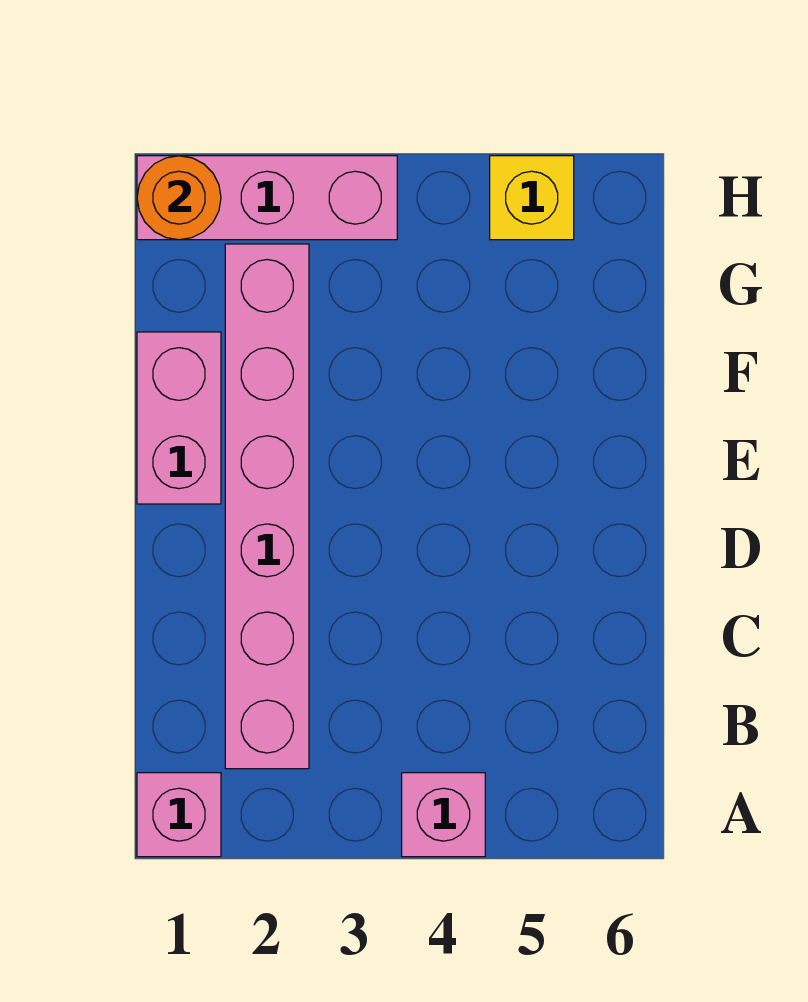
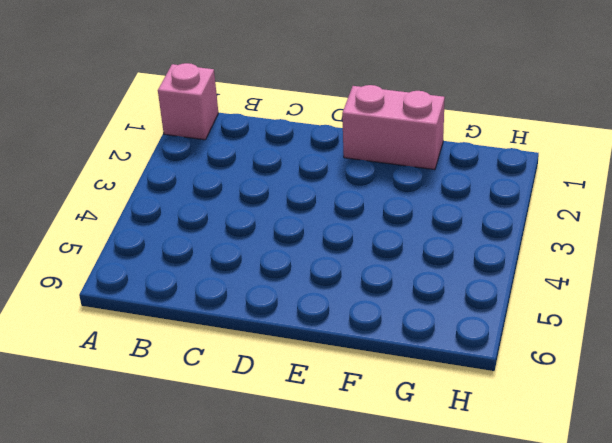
none -> pink 1x1 brick [402,773,485,857]
none -> pink 1x6 brick [225,244,309,769]

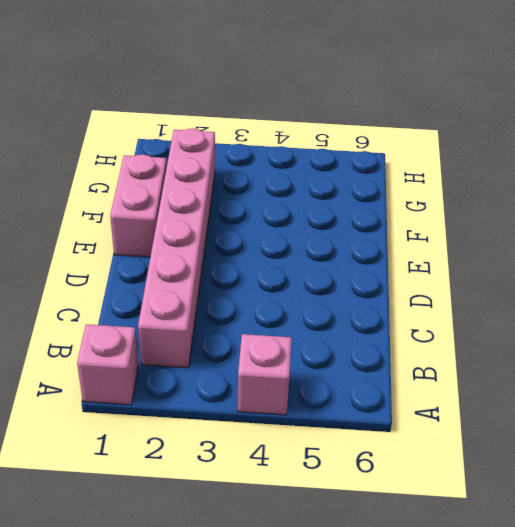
none -> pink 1x3 brick [137,156,397,240]
none -> yellow 1x1 brick [490,156,574,240]

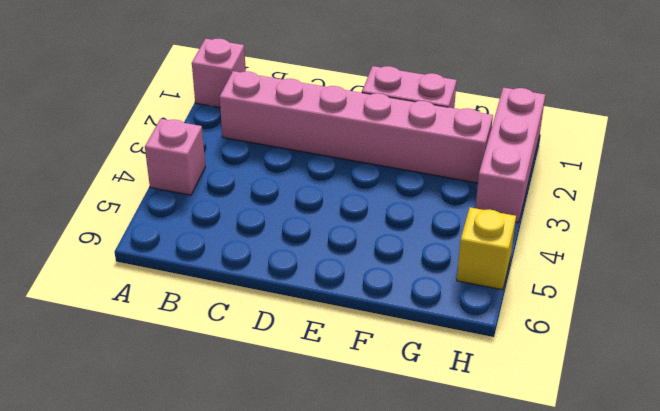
none -> orange 1x1 round brick [137,156,221,240]

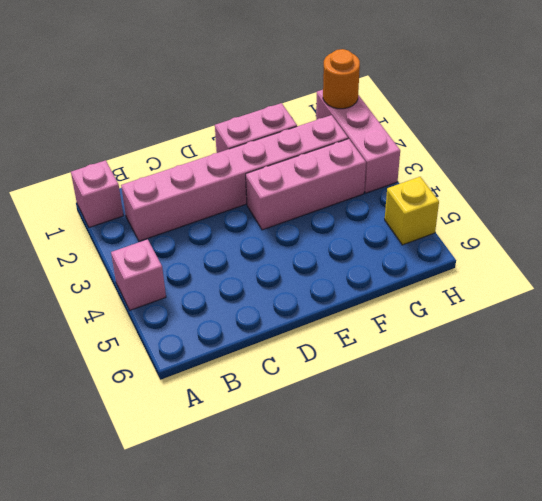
pink 1x3 brick [246,139,366,230] -> none

